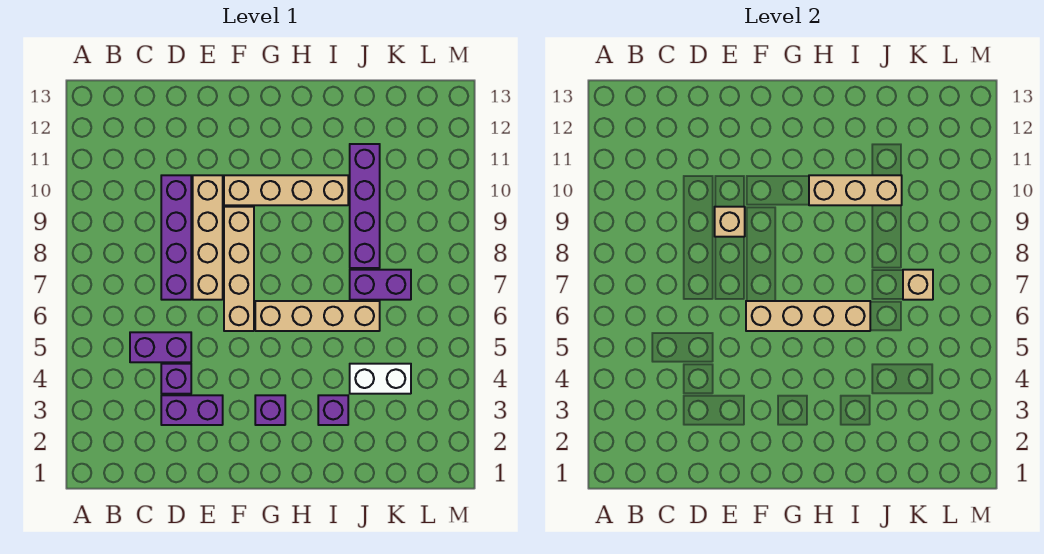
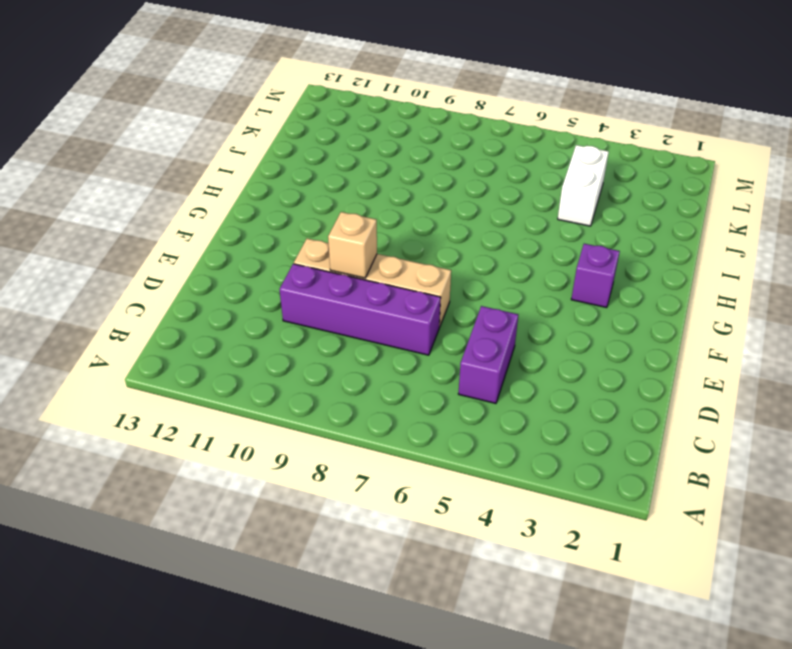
none -> purple 1x2 brick [161,395,223,425]
none -> purple 1x1 brick [161,364,191,394]
none -> tan 1x4 brick [224,207,254,331]

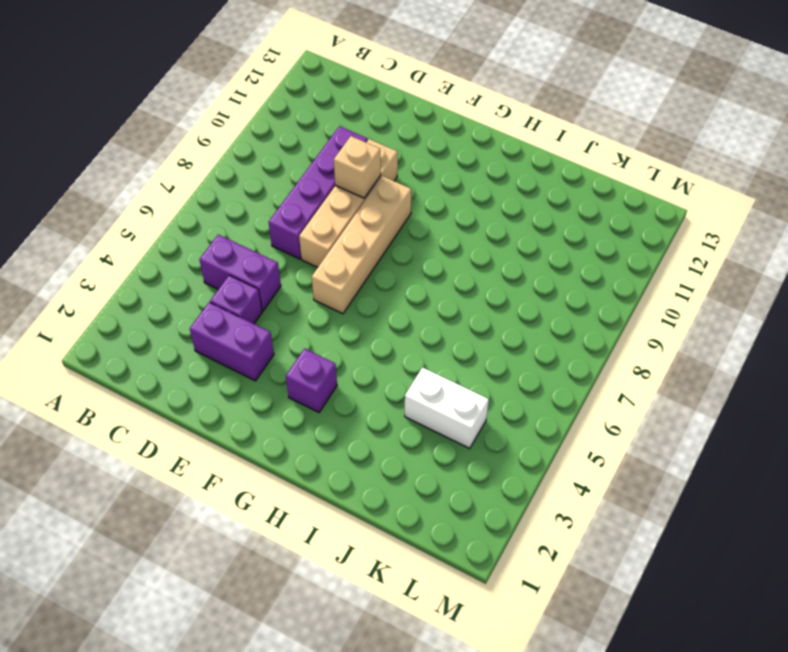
none -> tan 1x4 brick [224,175,348,205]
none -> tan 1x4 brick [255,301,380,331]
none -> purple 1x1 brick [318,395,348,425]

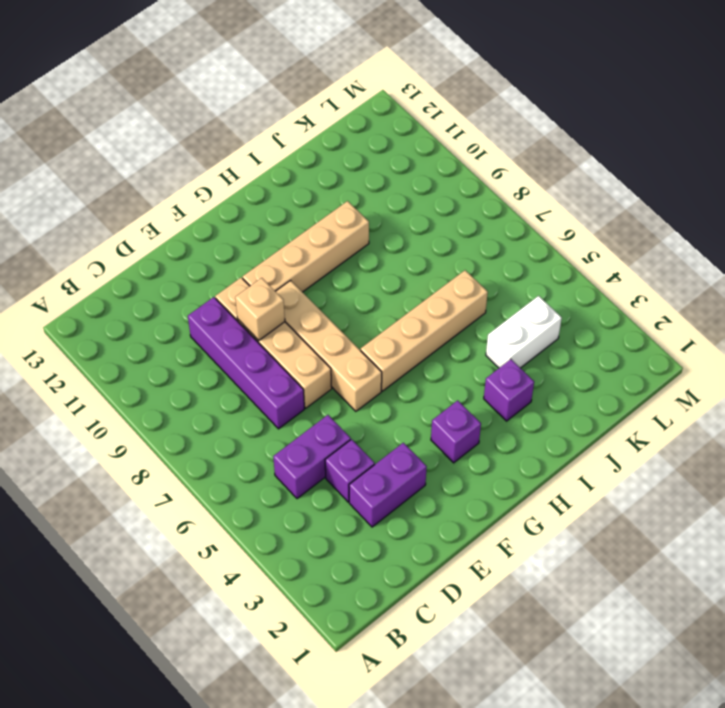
none -> purple 1x2 brick [350,270,411,300]
none -> purple 1x4 brick [350,144,380,268]
none -> tan 1x4 brick [746,301,870,331]

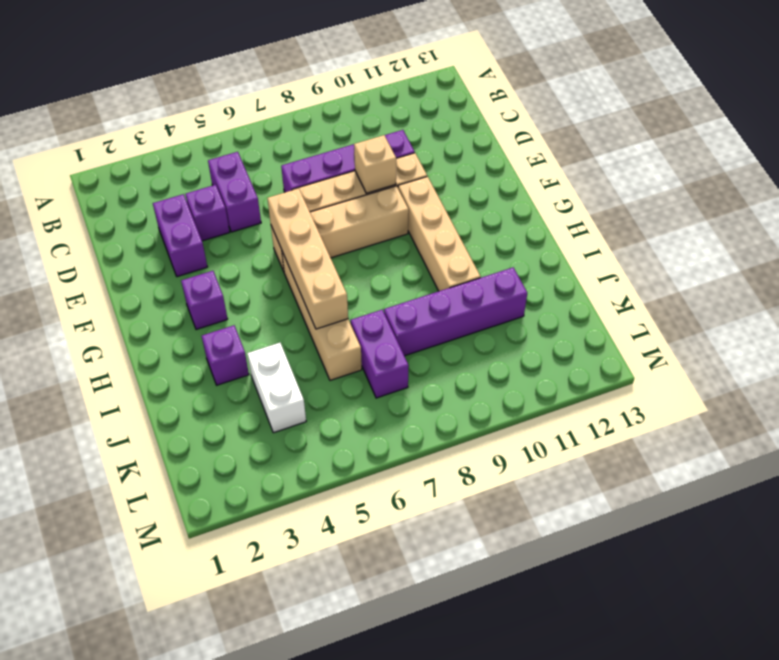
none -> tan 1x3 brick [809,175,902,205]
none -> tan 1x1 brick [903,270,933,300]

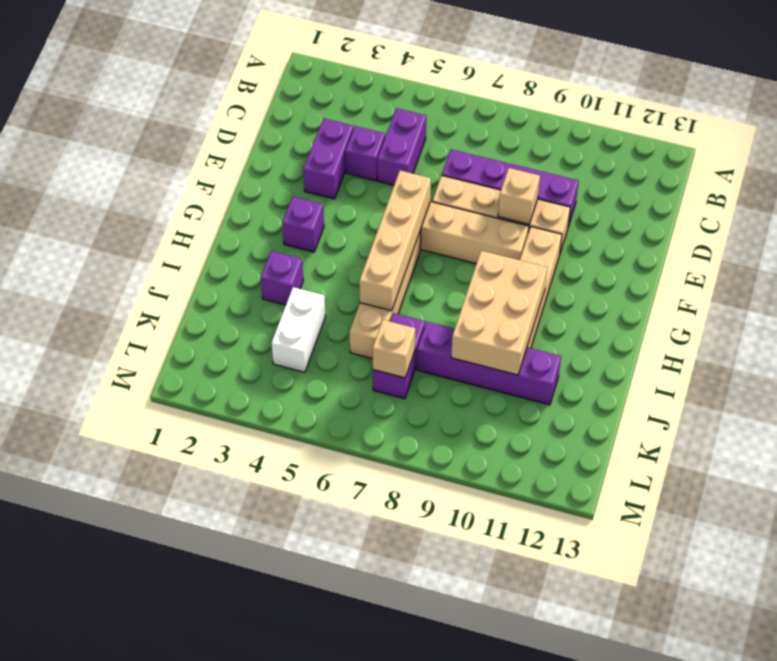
tan 2x3 brick [451,251,547,375] -> tan 1x3 brick [809,175,902,205]

